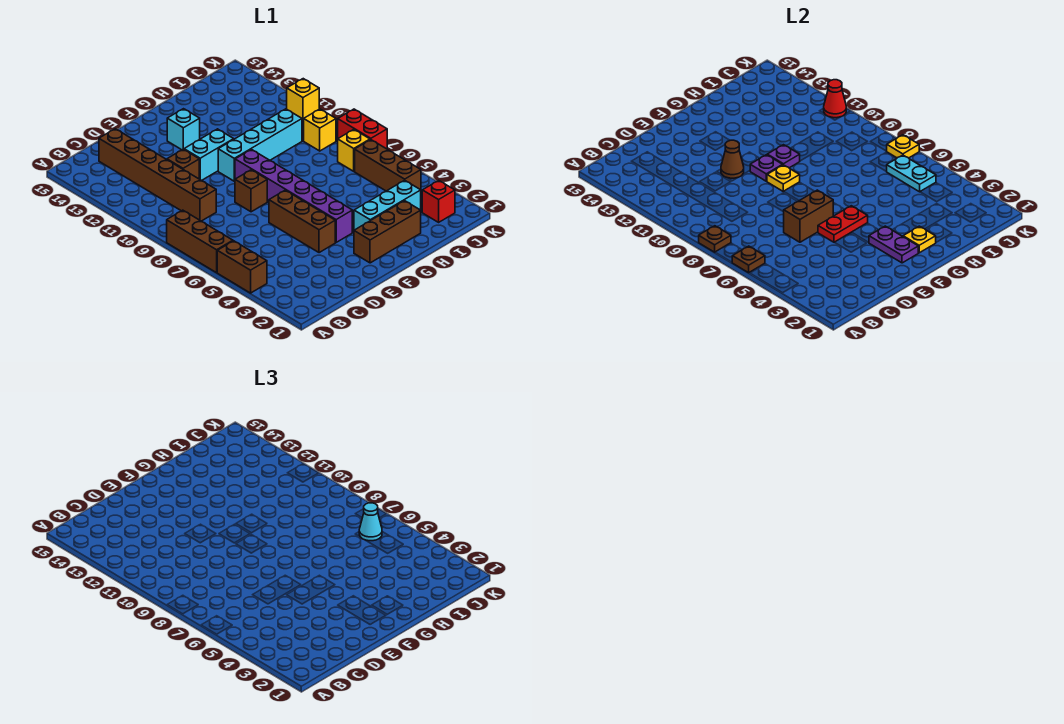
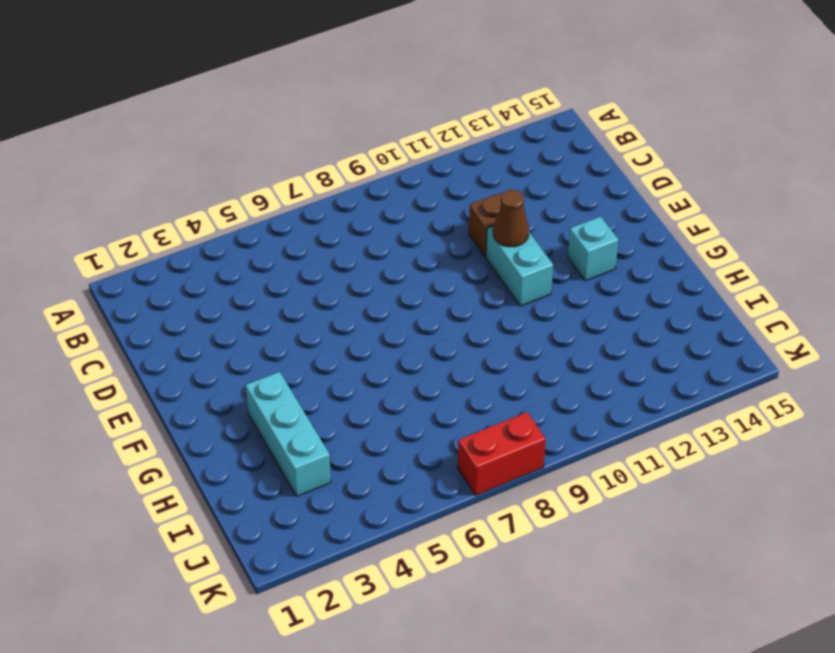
none -> brown 1x2 brick [217,241,267,293]
none -> brown 1x3 brick [167,210,233,273]
none -> brown 1x6 brick [99,129,216,221]
none -> brown 1x3 brick [269,190,335,253]

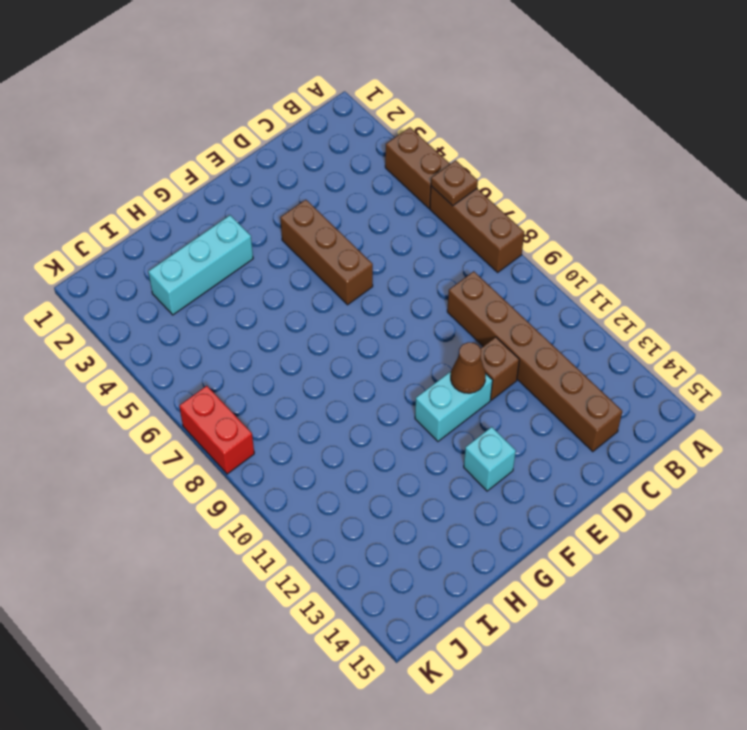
none -> brown 1x1 brick [235,170,267,212]
none -> brown 1x3 brick [354,201,421,263]
none -> purple 1x6 brick [235,150,352,242]
none -> cyan 1x4 brick [218,109,302,181]

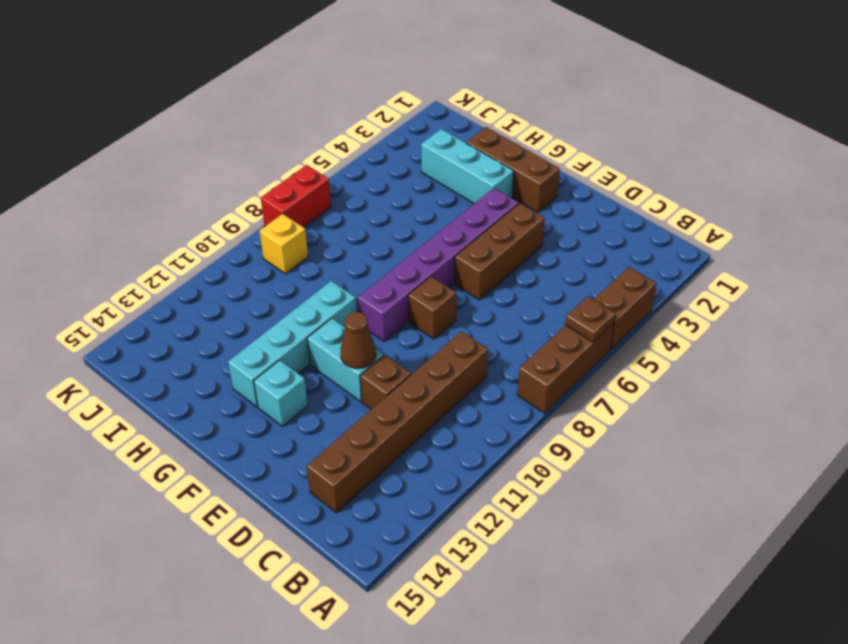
cyan 1x4 brick [228,281,356,407] -> cyan 1x4 brick turned to [218,109,302,181]
none -> red 1x1 brick [422,180,455,222]
none -> brown 1x3 brick [355,140,421,191]
none -> yellow 1x1 brick [338,130,370,171]
none -> yellow 1x1 brick [287,79,319,120]

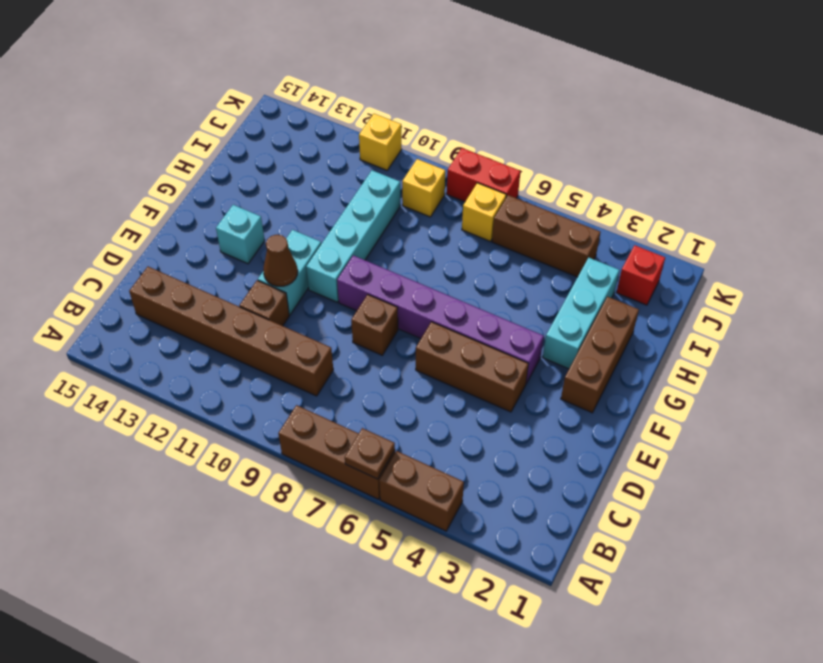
none -> brown 1x1 plate [699,226,731,252]
none -> brown 1x2 brick [784,190,833,242]
none -> red 1x2 plate [818,206,868,242]
none -> purple 1x2 plate [869,226,918,263]

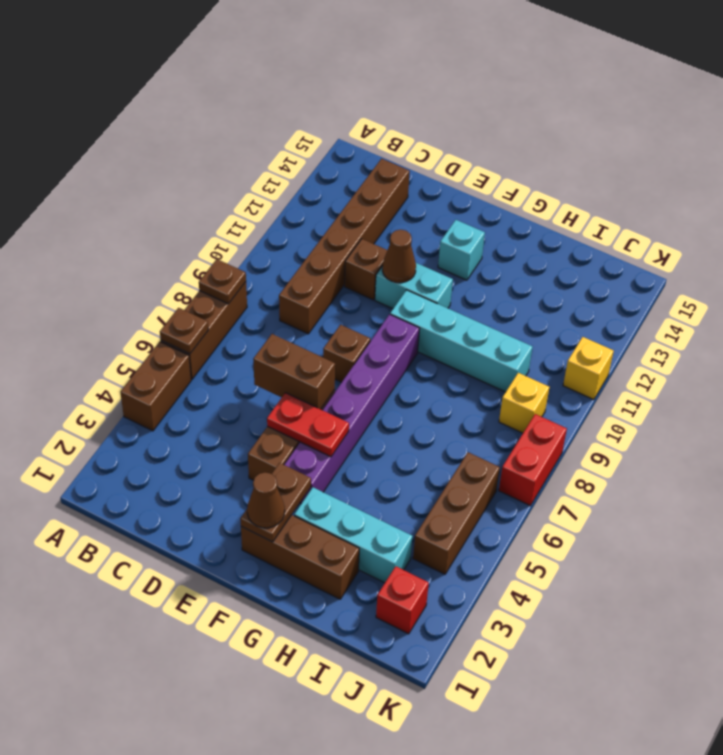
brown 1x2 plate [240,463,311,542] -> purple 1x2 plate [869,226,918,263]
brown 1x1 cone [247,472,285,528] -> none
none -> yellow 1x1 brick [338,130,370,171]
none -> yellow 1x1 plate [767,165,800,192]
none -> purple 1x1 plate [750,155,782,181]
none -> yellow 1x1 plate [903,226,936,253]

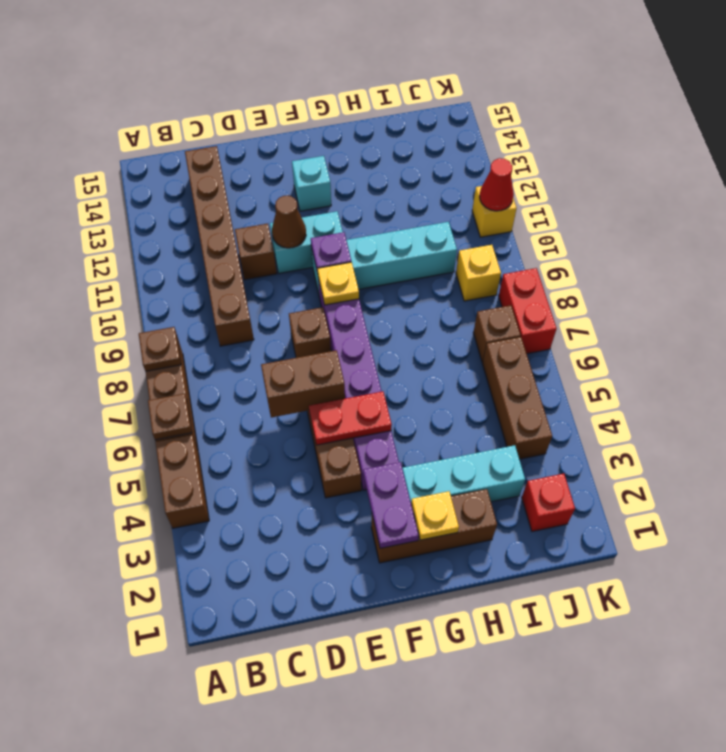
brown 1x1 brick [473,305,521,362] -> yellow 1x1 brick [338,130,370,171]
none -> purple 1x1 plate [767,145,800,168]
none -> cyan 1x2 plate [887,155,936,192]
none -> yellow 1x1 plate [887,135,919,158]
none -> cyan 1x1 cone [359,503,382,541]

